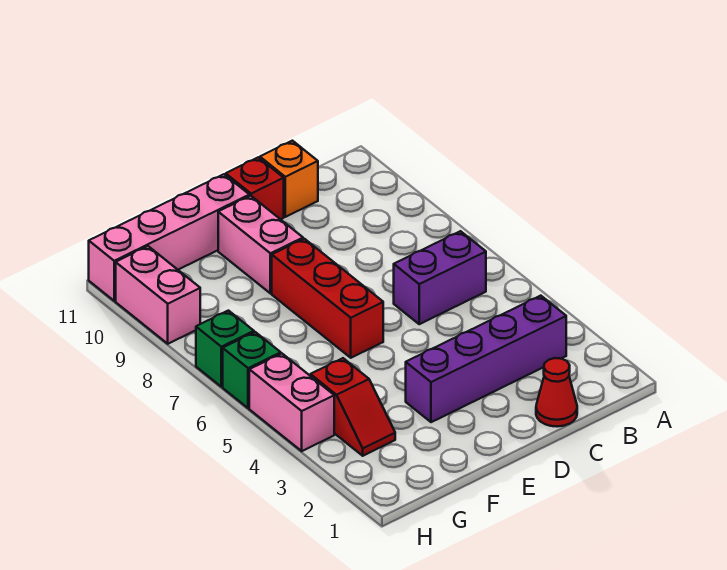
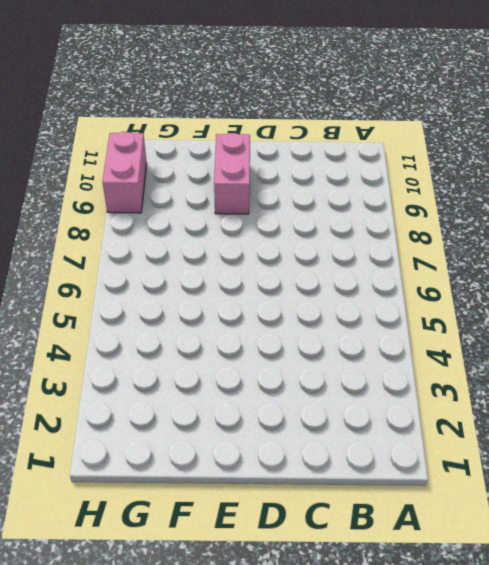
none -> purple 1x4 brick [406,296,566,422]
none -> purple 1x2 brick [394,231,486,324]
none -> red 1x1 cone [536,358,577,427]

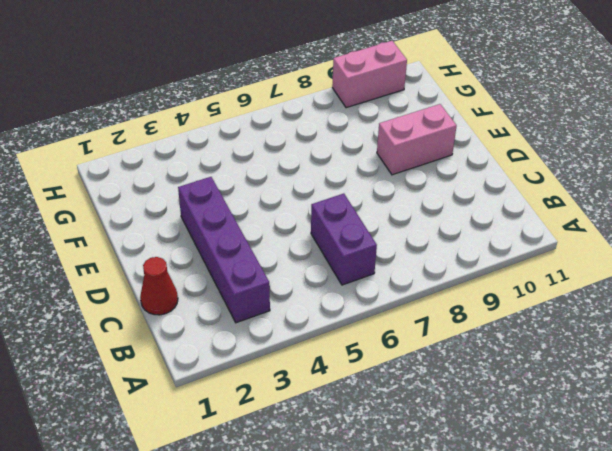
none -> orange 1x1 brick [260,141,318,217]
none -> red 1x1 brick [226,158,284,219]
none -> red 1x3 brick [272,239,383,358]

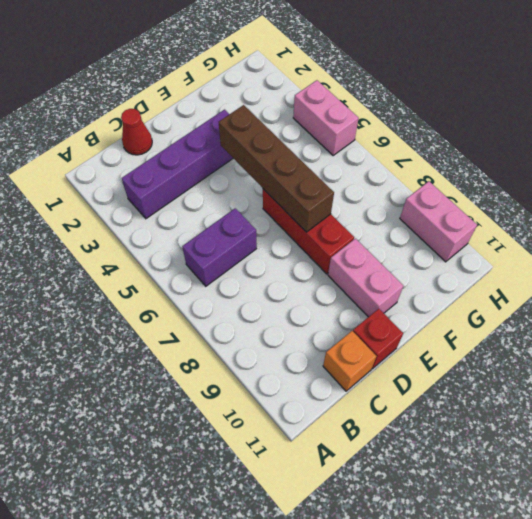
brown 1x4 brick [219,105,334,232] -> none
none -> pink 1x4 brick [89,174,249,301]
none -> red 1x2 slope [310,358,395,456]
none -> green 1x1 brick [223,332,281,408]

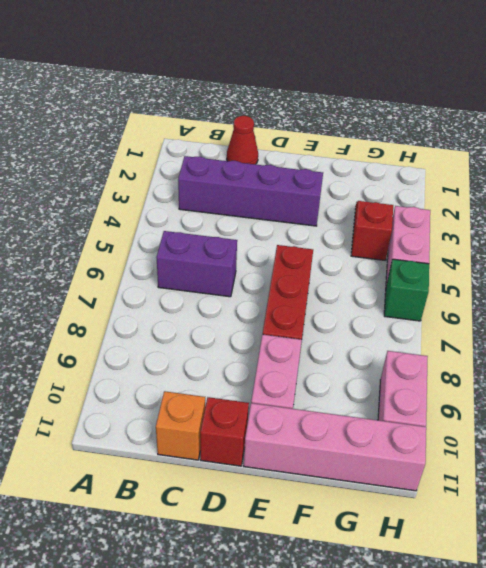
none -> green 1x1 brick [196,311,254,387]

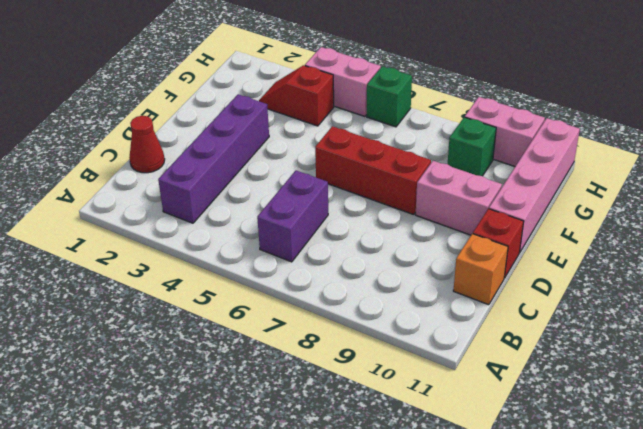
green 1x1 brick [448,117,496,176] -> green 1x1 brick moved to [196,311,254,387]

